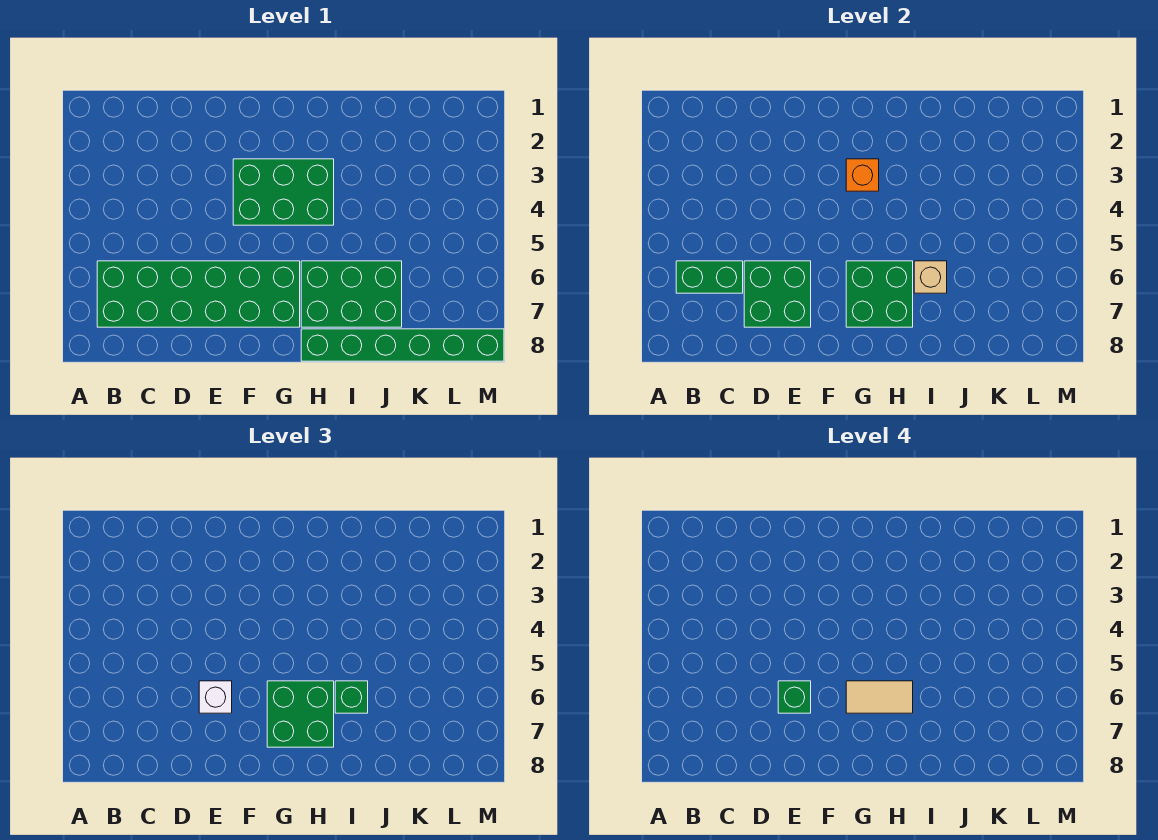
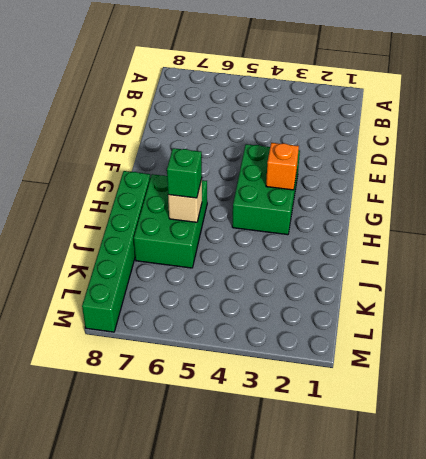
none -> green 2x6 brick [97,261,300,327]
none -> green 1x2 brick [676,261,743,293]
none -> green 2x2 brick [744,261,811,327]

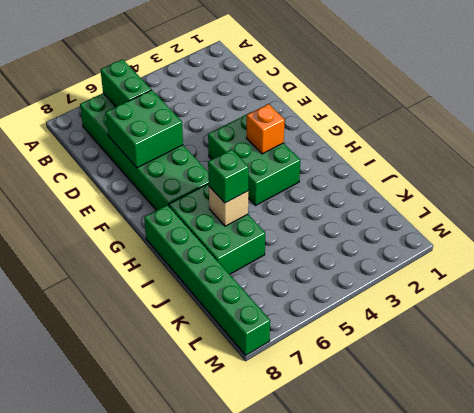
none -> green 2x2 brick [846,261,913,327]
none -> white 1x1 brick [199,681,232,713]
none -> green 2x2 brick [267,681,334,747]

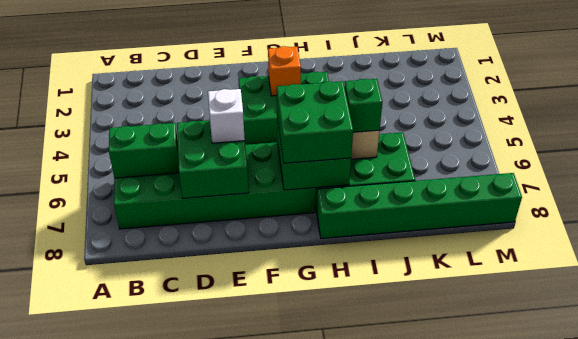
none -> green 1x1 brick [778,681,811,713]
none -> tan 1x2 tile [846,681,913,713]

